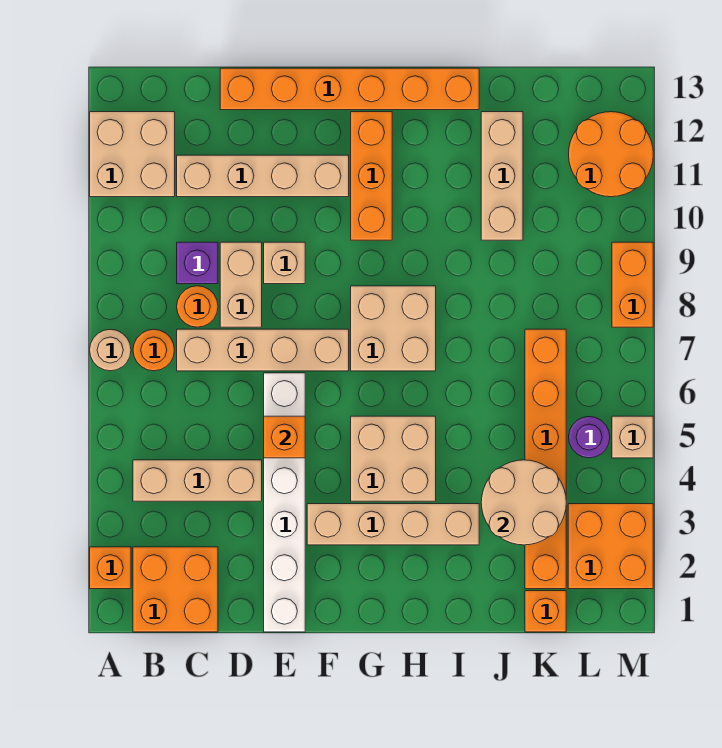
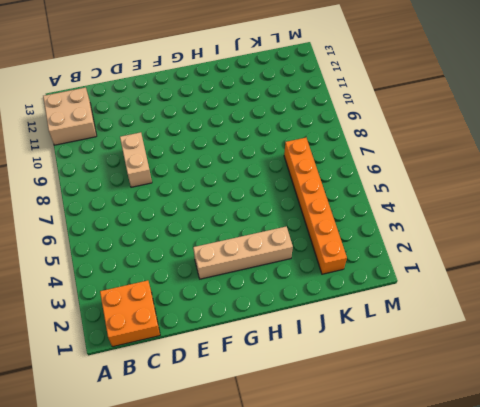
none -> orange 1x1 brick [90,547,131,589]
none -> tan 1x1 round brick [90,329,131,371]
none -> tan 1x3 brick [133,460,262,501]

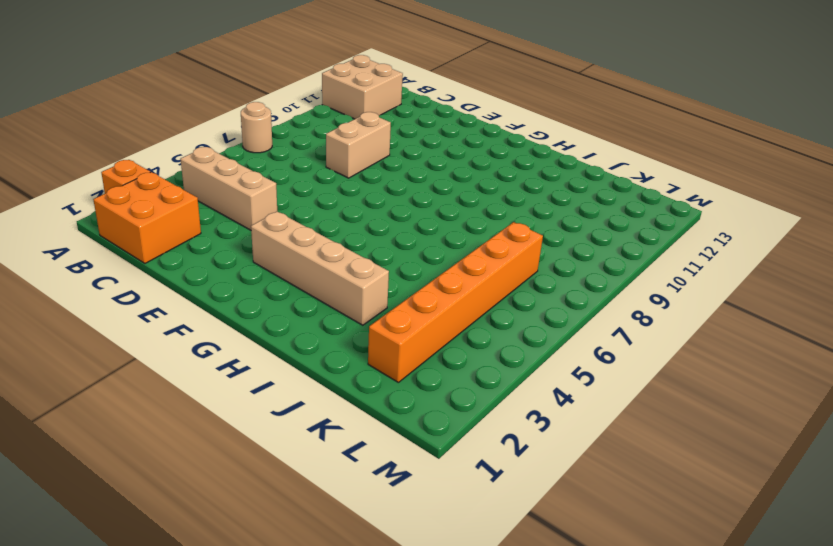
none -> orange 1x1 round brick [133,329,174,371]
none -> tan 1x4 brick [177,329,349,371]
none -> orange 1x1 round brick [177,286,218,327]

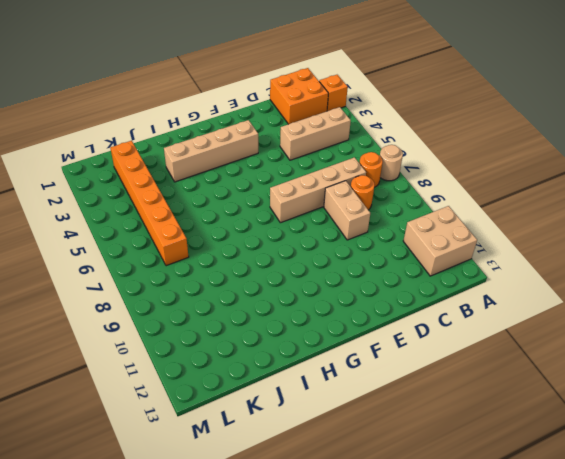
none -> purple 1x1 brick [177,242,218,284]
none -> tan 1x4 brick [177,155,349,197]
none -> orange 1x6 brick [220,68,479,110]

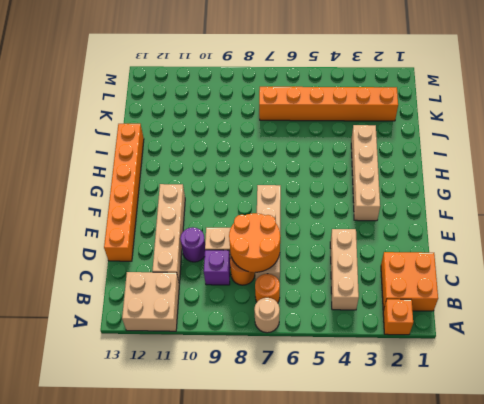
orange 2x2 round brick [229,213,280,272] -> orange 2x2 round brick moved to [569,112,653,197]
purple 1x1 round brick [180,227,205,262] -> purple 1x1 round brick moved to [569,417,610,458]
none -> white 1x6 brick [264,373,305,632]
none -> tan 1x1 brick [264,242,305,284]
none -> tan 2x2 brick [351,416,436,501]

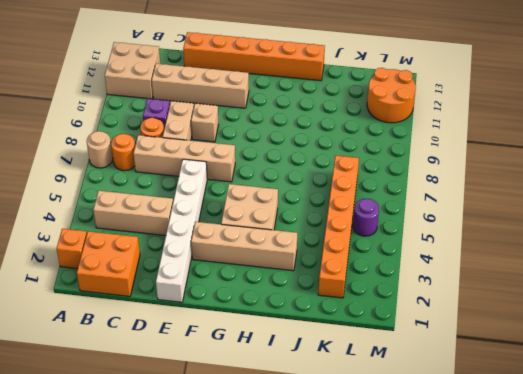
none -> tan 2x2 brick [351,286,436,371]
none -> orange 1x3 brick [351,112,392,240]
none -> tan 1x3 brick [481,112,523,240]

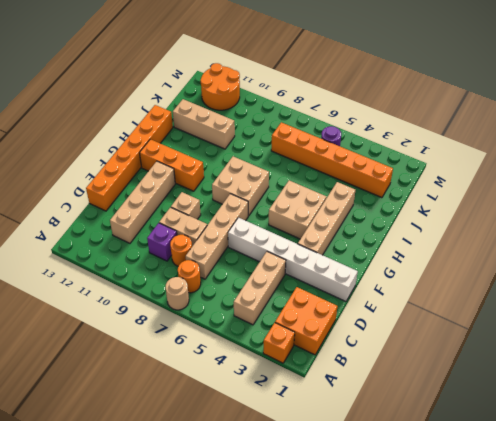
none -> tan 2x2 brick [90,112,175,197]
none -> orange 1x1 brick [525,591,566,632]
none -> orange 2x2 brick [568,504,653,589]

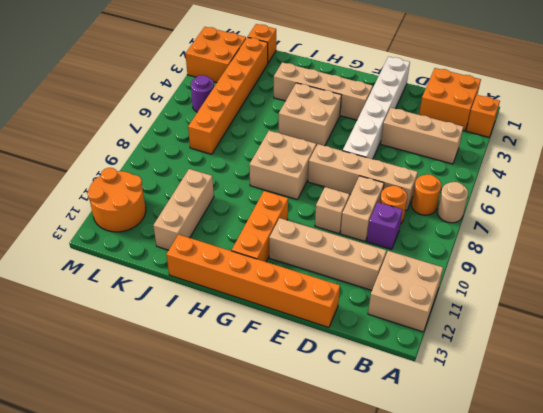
none -> tan 1x1 brick [612,416,653,458]
none -> orange 1x2 brick [612,242,653,327]
none -> orange 1x1 brick [264,416,305,458]

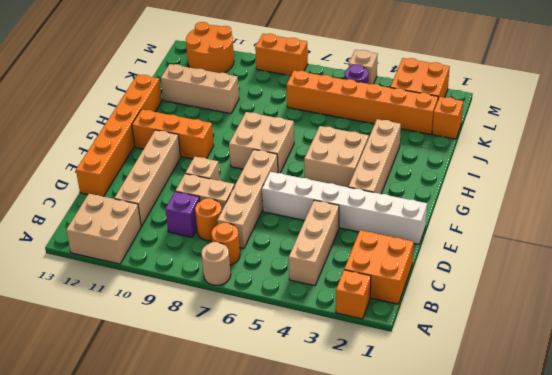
none -> orange 1x1 brick [264,416,305,458]
none -> tan 2x2 round brick [481,460,566,545]

